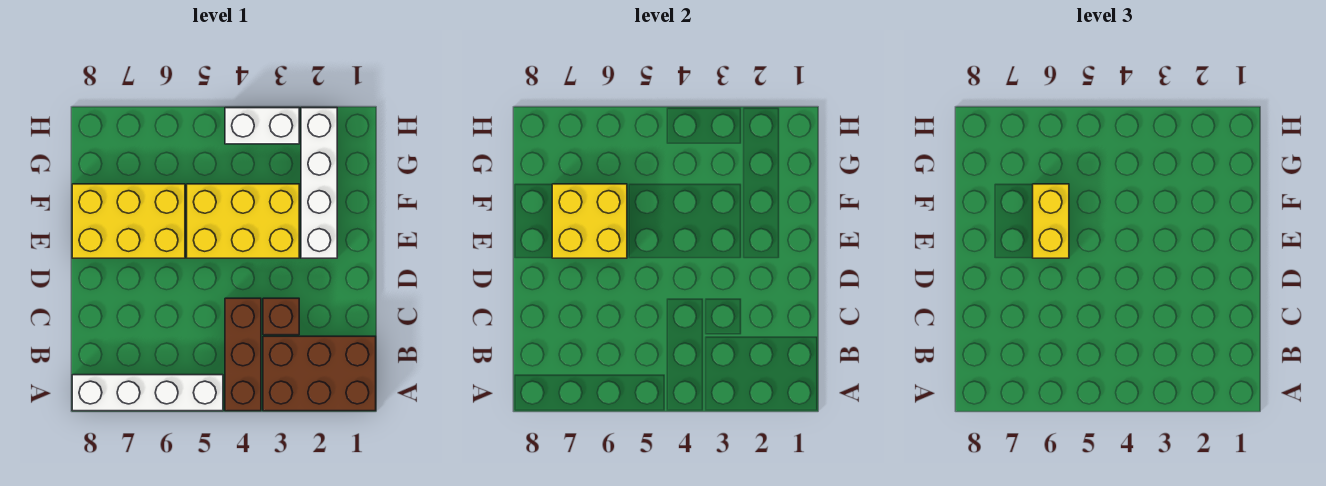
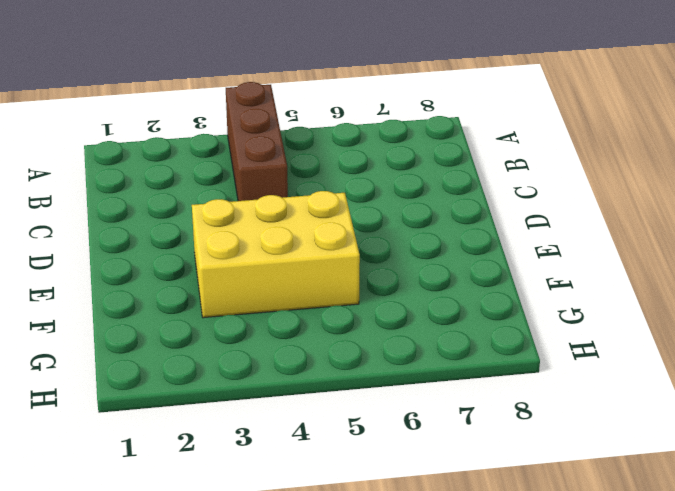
none -> brown 2x3 brick [263,336,376,411]
none -> white 1x4 brick [72,375,223,411]

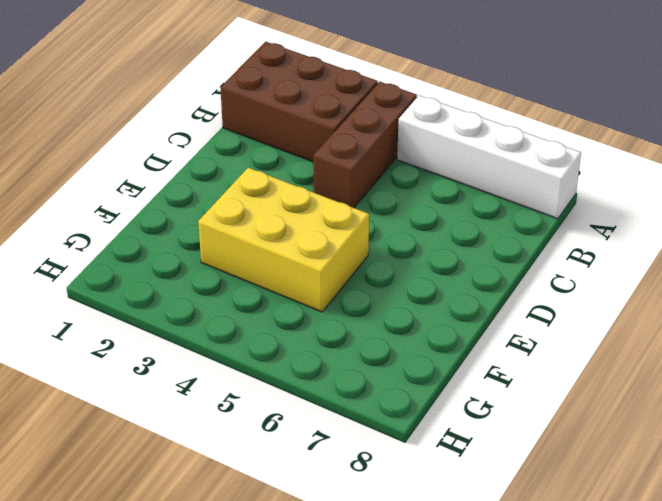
none -> brown 1x1 brick [263,298,299,335]
none -> white 1x4 brick [301,108,337,258]

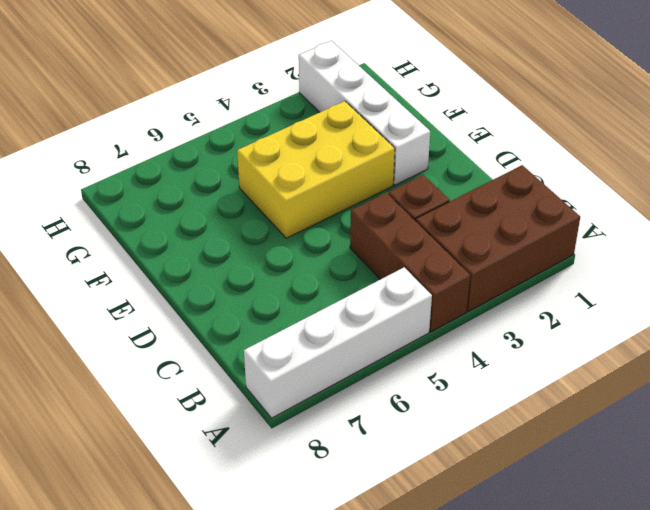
none -> yellow 2x3 brick [72,184,185,258]
none -> white 1x2 brick [225,108,299,144]

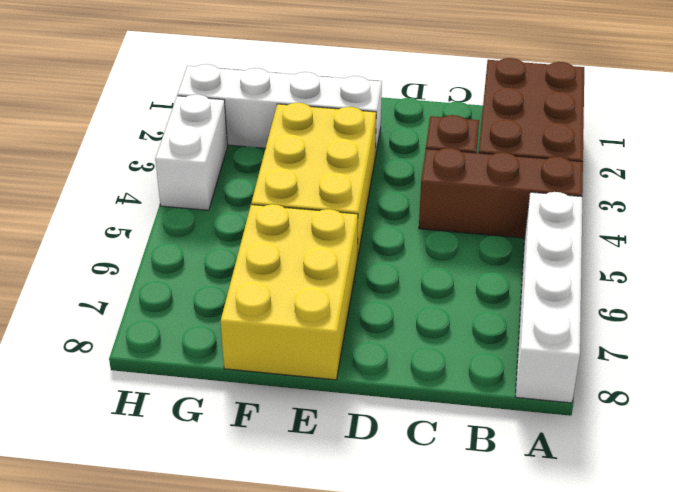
none -> yellow 2x2 brick [552,184,627,258]
none -> yellow 1x2 brick [1033,184,1069,258]

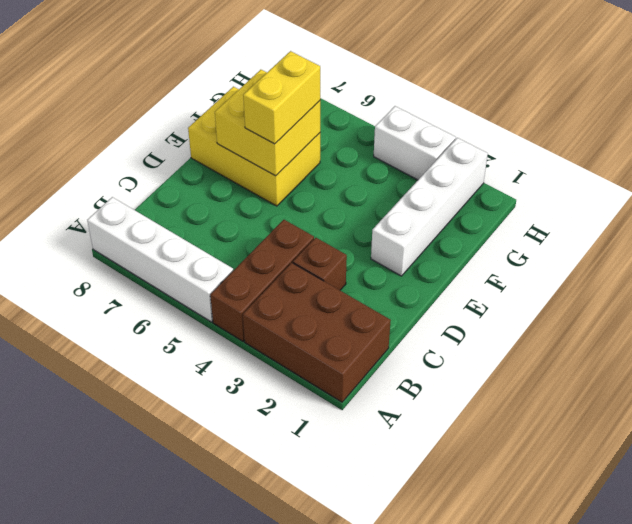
none -> yellow 2x3 brick [187,184,299,258]

